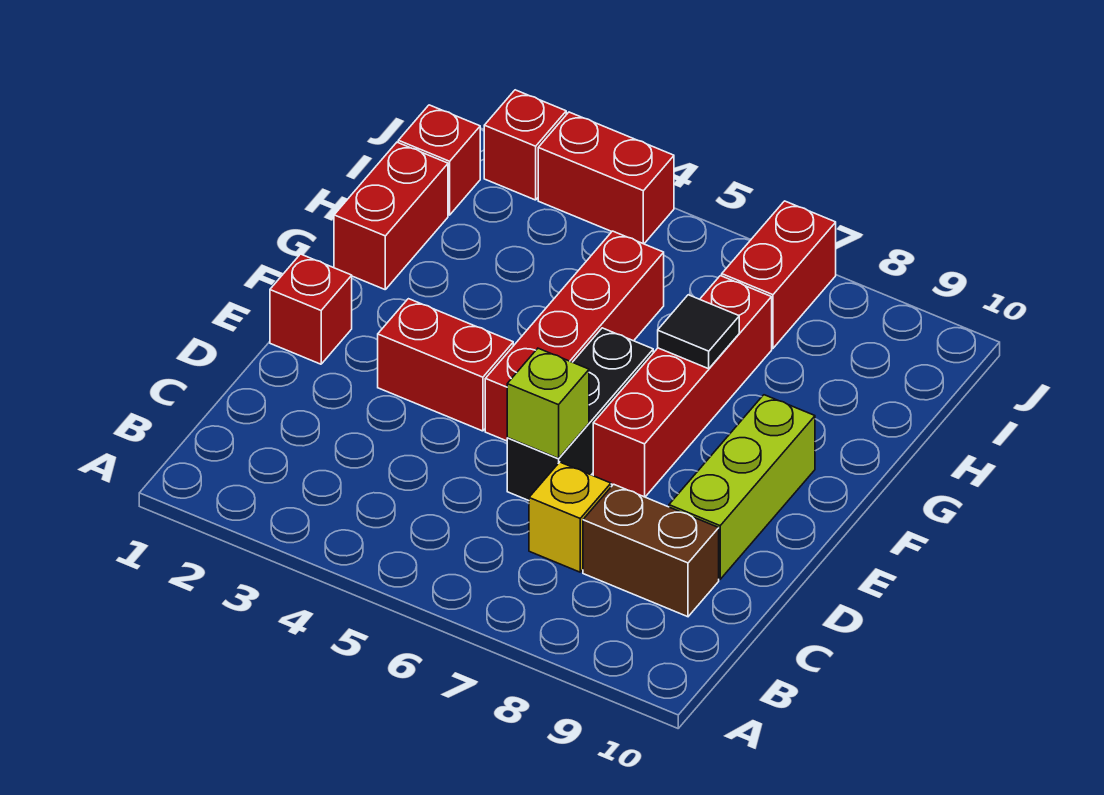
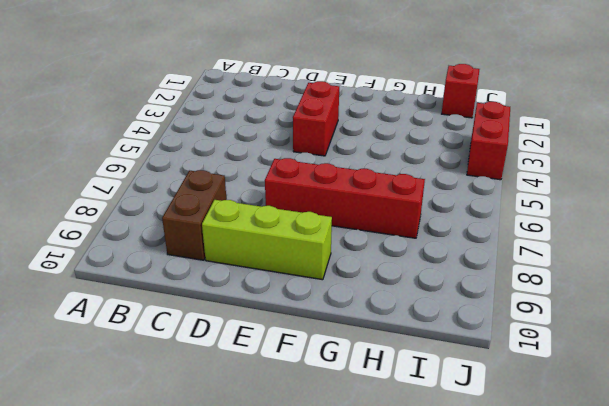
none -> yellow 1x1 brick [529,462,611,572]
none -> black 1x3 brick [507,328,653,501]
none -> red 1x1 brick [270,254,352,364]

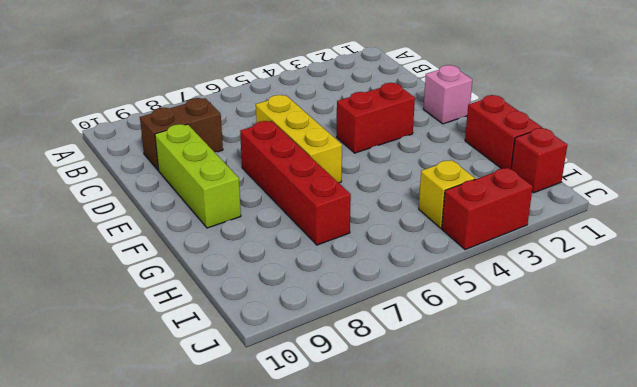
yellow 1x3 brick [256,95,342,183] -> black 1x3 brick [507,328,653,501]
pink 1x1 brick [423,65,472,124] -> red 1x1 brick [270,254,352,364]
yellow 1x1 brick [419,160,475,228] -> yellow 1x1 brick moved to [529,462,611,572]
none -> red 1x4 brick [485,231,664,441]
none -> red 1x2 brick [722,201,836,348]
none -> red 1x1 brick [484,90,566,200]

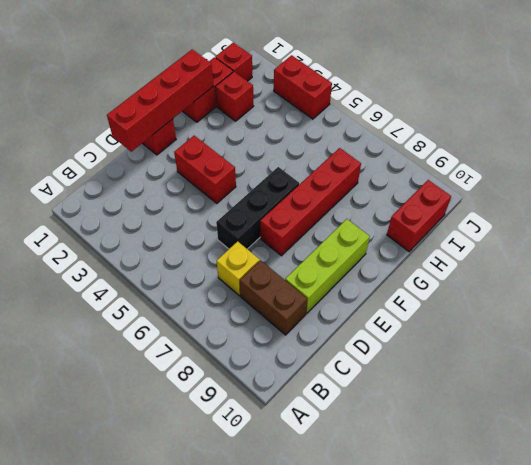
red 1x4 brick [107,49,213,152] -> red 1x4 brick moved to [485,231,664,441]
red 1x1 brick [216,72,254,121] -> red 1x1 brick moved to [484,90,566,200]
red 1x2 brick [387,180,451,252] -> red 1x2 brick moved to [722,201,836,348]
none -> lime 1x1 brick [507,348,589,458]
none -> black 1x1 tile [658,295,739,369]

